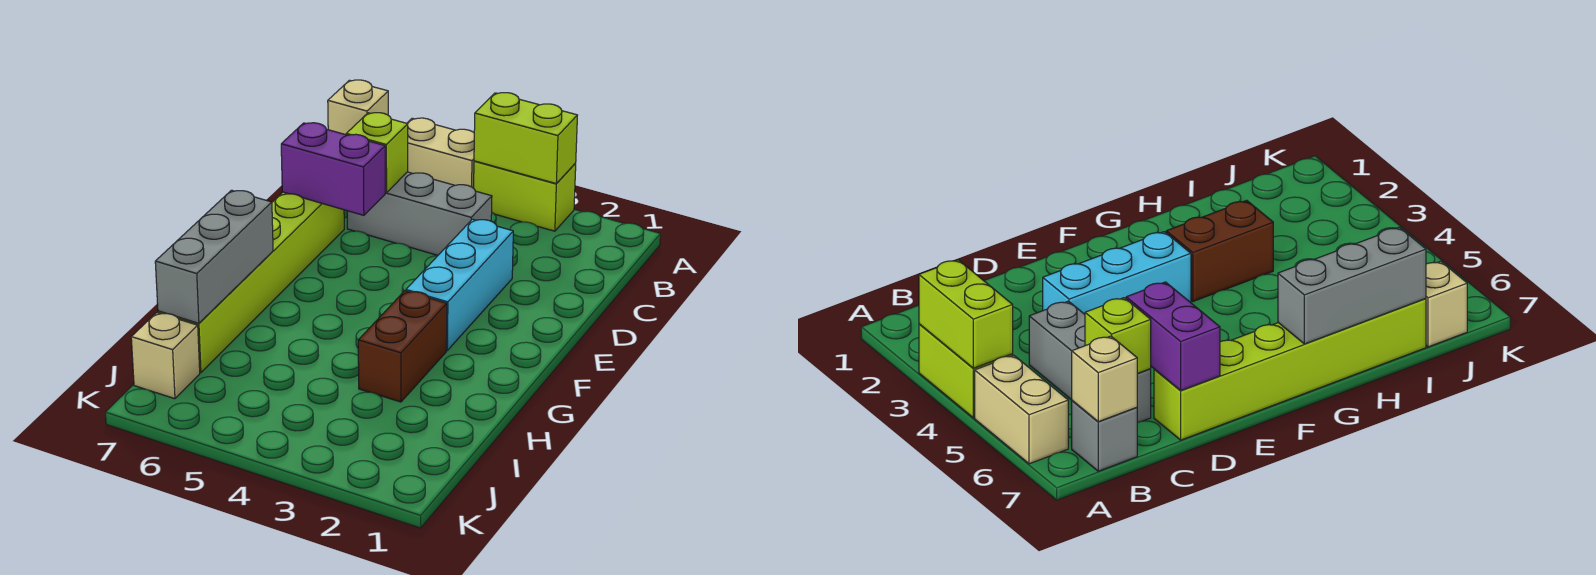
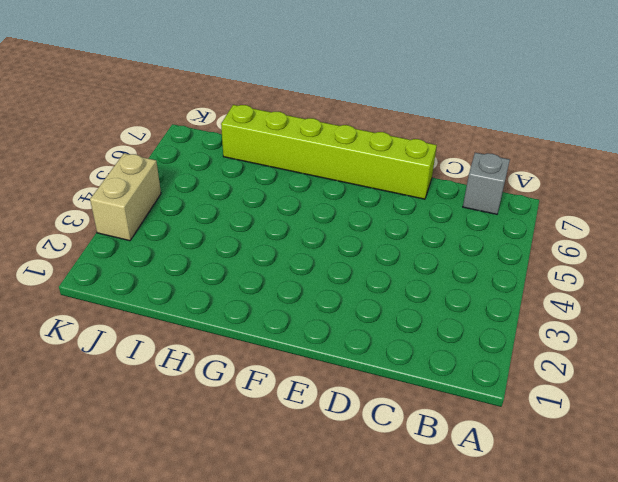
tan 1x2 brick [90,153,161,241] -> tan 1x2 brick moved to [407,118,474,188]
none -> lime 1x2 brick [474,161,576,231]
none -> grey 1x3 brick [347,172,492,255]
none -> cyan 1x3 brick [406,219,513,350]

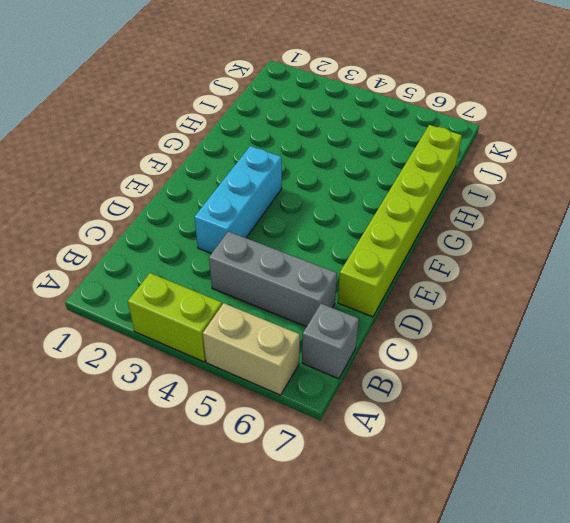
none -> brown 1x2 brick [358,291,447,402]
none -> tan 1x1 brick [131,313,200,399]
none -> lime 1x2 brick [474,93,577,184]

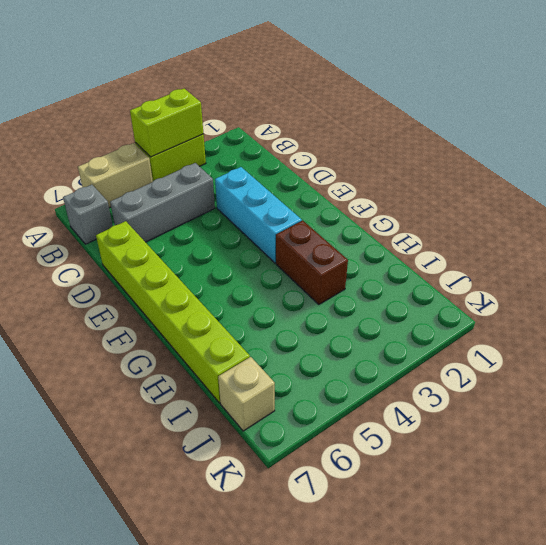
none -> tan 1x1 brick [328,80,388,135]
none -> lime 1x1 brick [346,113,408,193]
none -> purple 1x2 brick [281,123,385,215]

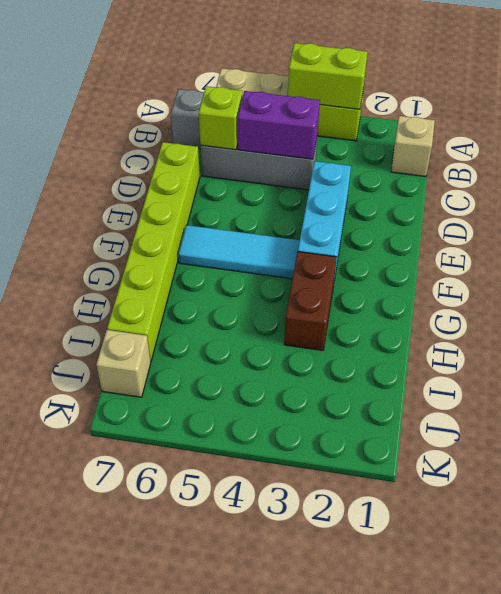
tan 1x1 brick [391,116,435,177] -> tan 1x1 brick moved to [328,80,388,135]
purple 1x2 brick [238,91,320,159] -> purple 1x2 brick moved to [281,123,385,215]
cyan 1x3 tile [178,225,300,279] -> none
none -> grey 1x3 brick [155,190,273,323]

